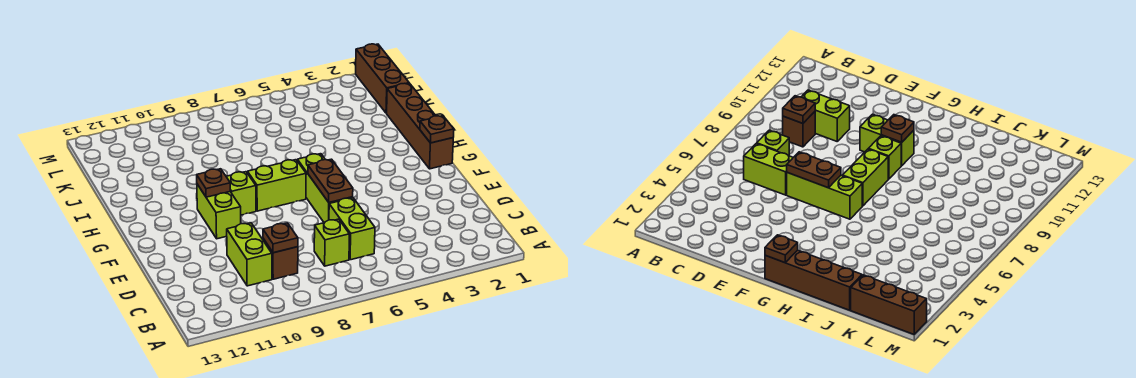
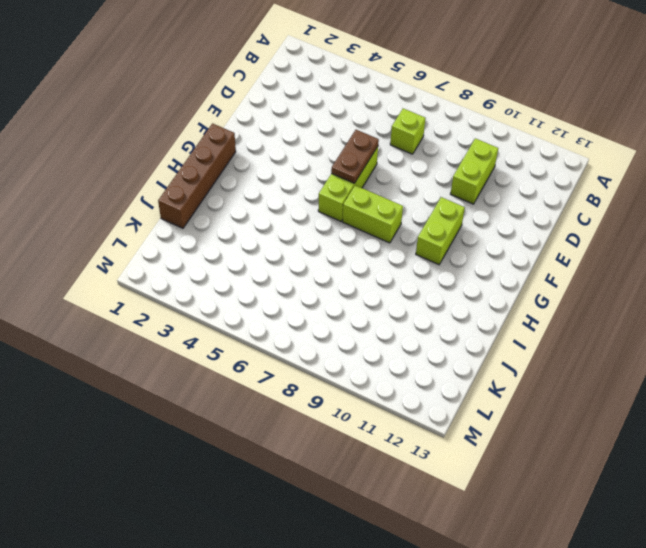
none -> lime 1x2 brick [329,198,375,260]
none -> brown 1x1 brick [263,239,298,279]
none -> lime 1x1 brick [226,172,256,215]

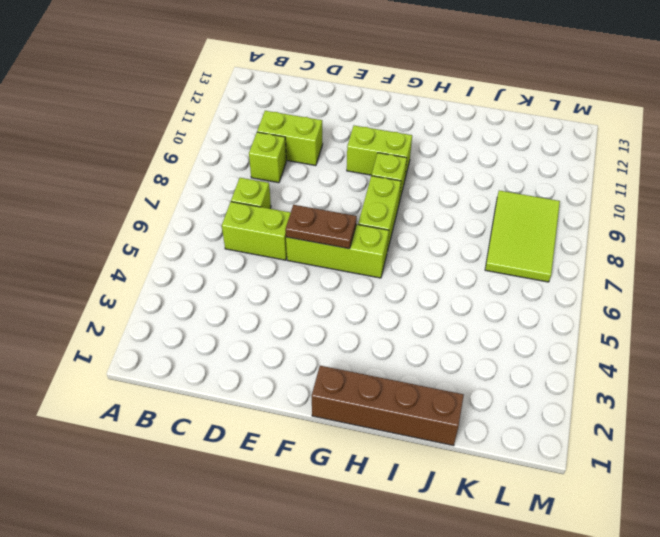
lime 1x1 brick [249,132,286,183] -> brown 1x1 brick [263,239,298,279]
lime 2x3 tile [485,191,560,282] -> none
none -> brown 1x3 brick [356,44,409,113]
none -> brown 1x1 plate [263,223,298,253]
none -> brown 1x1 plate [420,116,454,143]

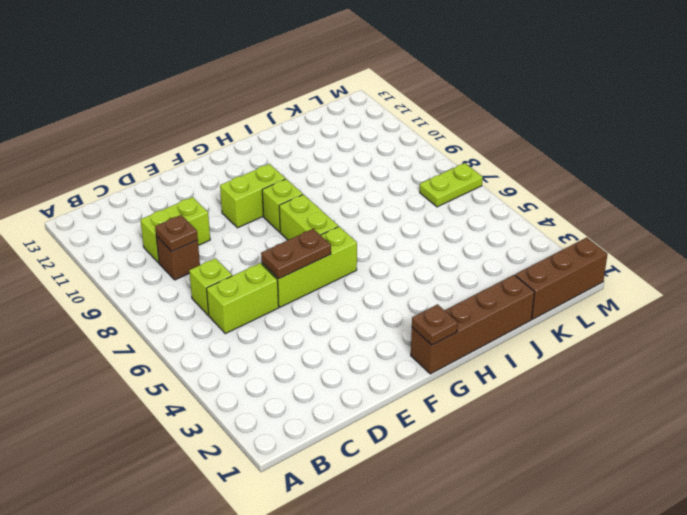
lime 1x2 plate [420,163,483,207] -> none
none -> brown 1x1 plate [197,169,230,197]

